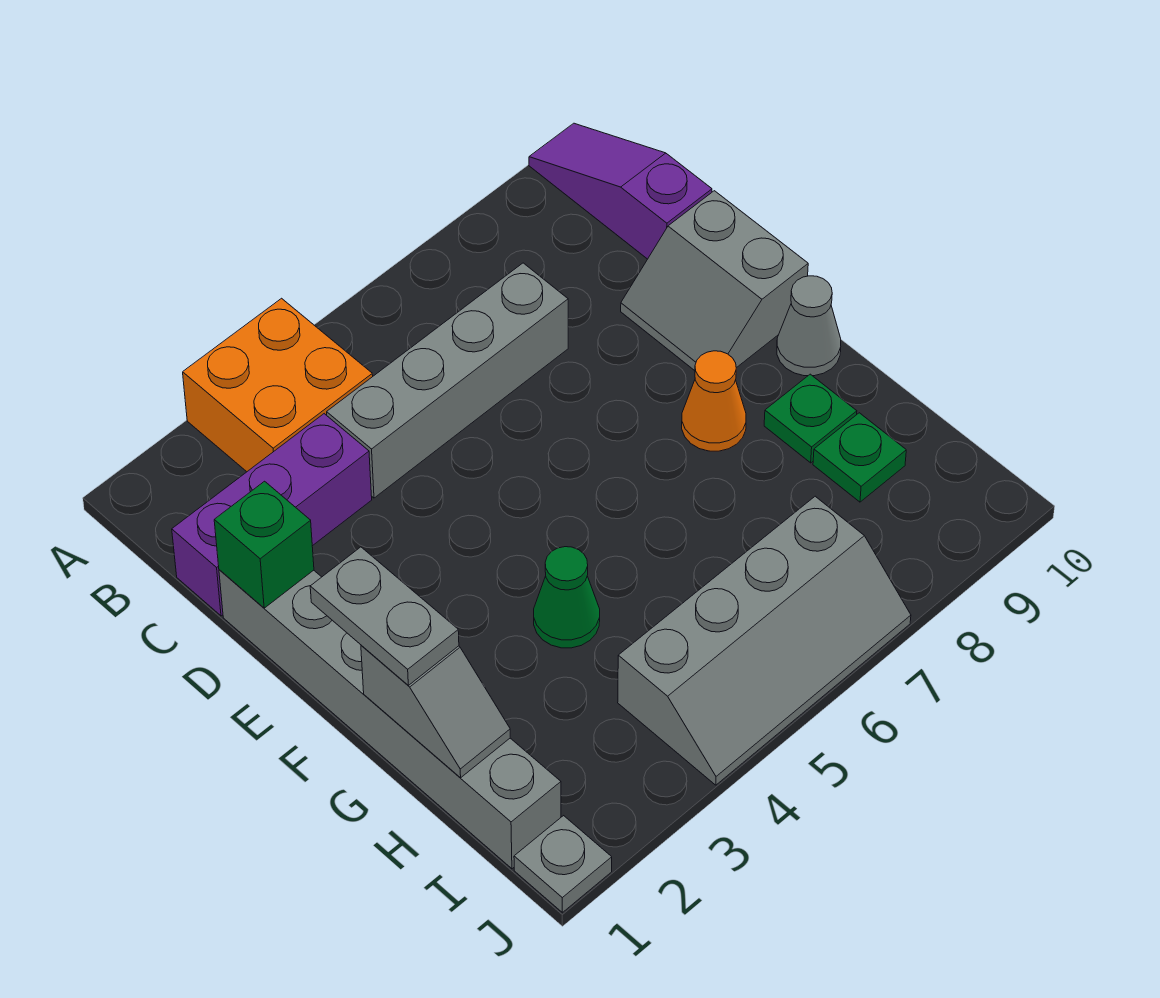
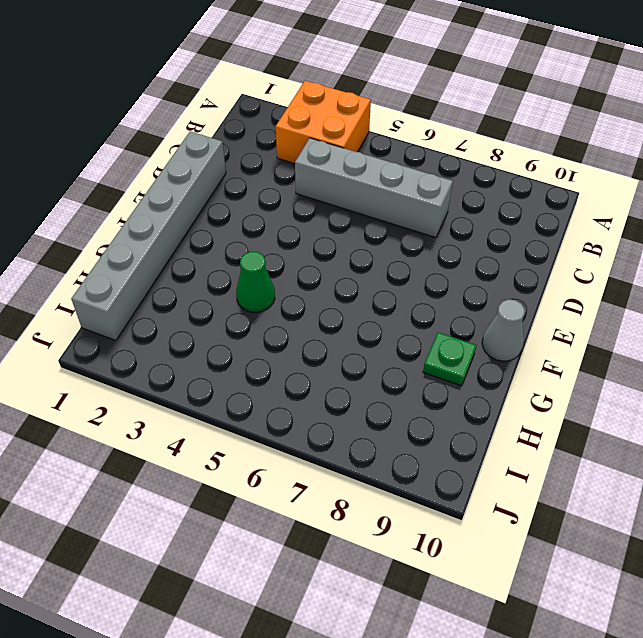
none -> purple 1x3 slope [529,123,712,259]
none -> purple 1x3 brick [172,414,372,616]
none -> grey 2x2 slope [621,191,808,371]

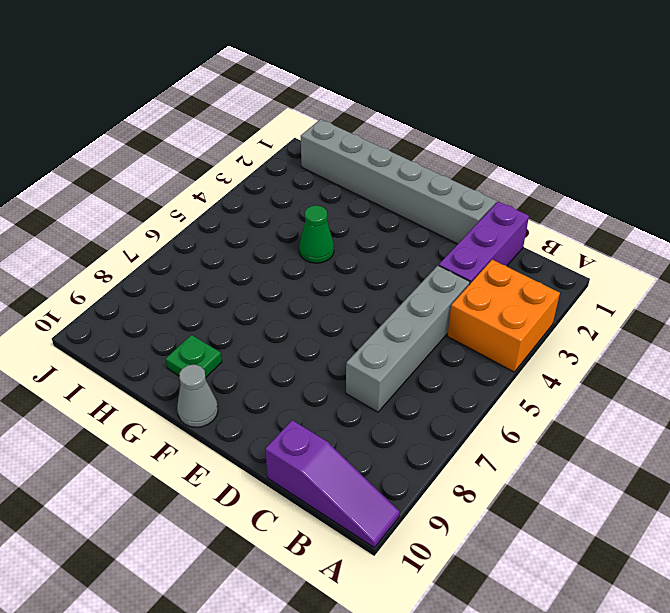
none -> grey 2x2 slope [621,191,808,371]
none -> orange 1x1 cone [682,351,746,451]
none -> green 1x1 plate [813,413,906,502]

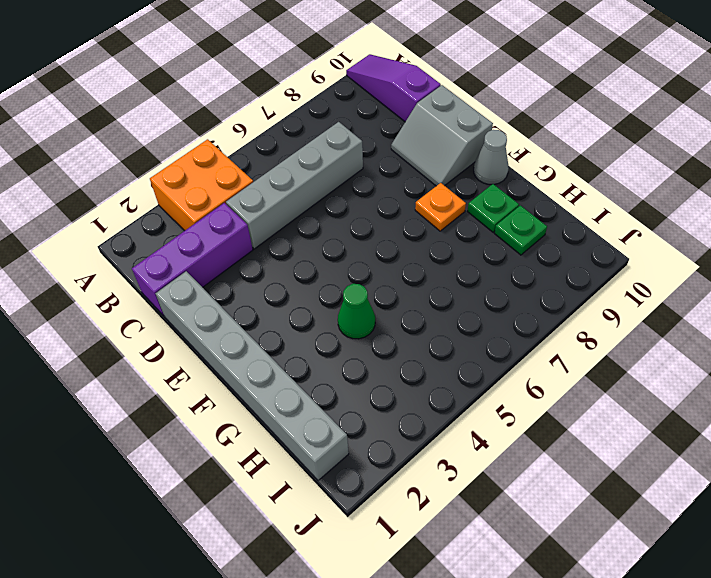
orange 1x1 plate [415,183,466,231] -> orange 1x1 cone [682,351,746,451]
none -> grey 2x4 slope [618,496,911,785]
none -> grey 1x1 plate [514,816,612,912]
none -> green 1x1 brick [214,481,314,608]

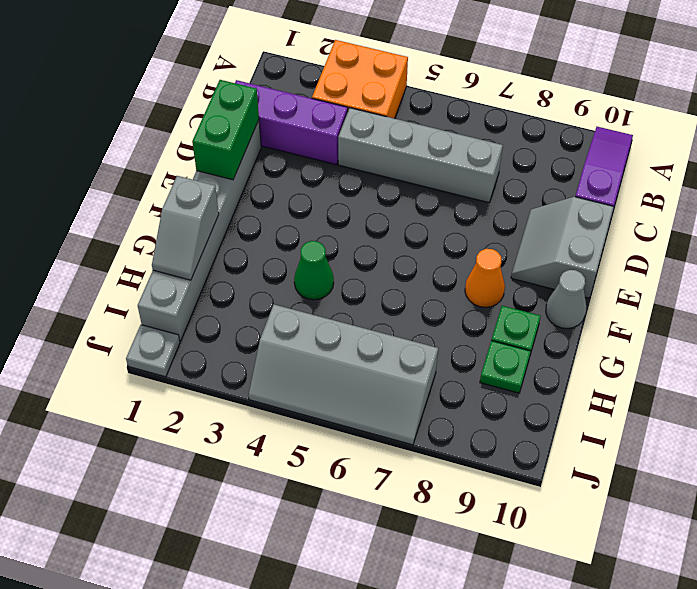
green 1x2 brick [192,80,259,180] -> green 1x1 brick [214,481,314,608]
none -> grey 1x2 plate [310,547,459,685]

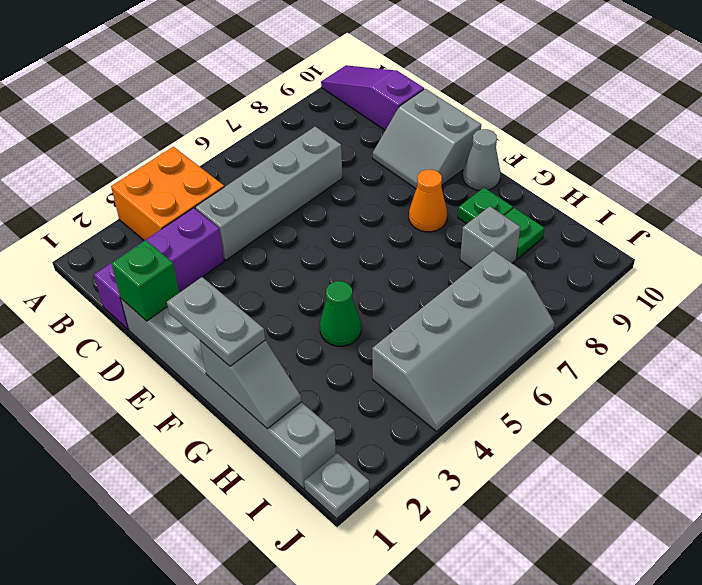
grey 1x1 brick [460,206,520,268] -> none

